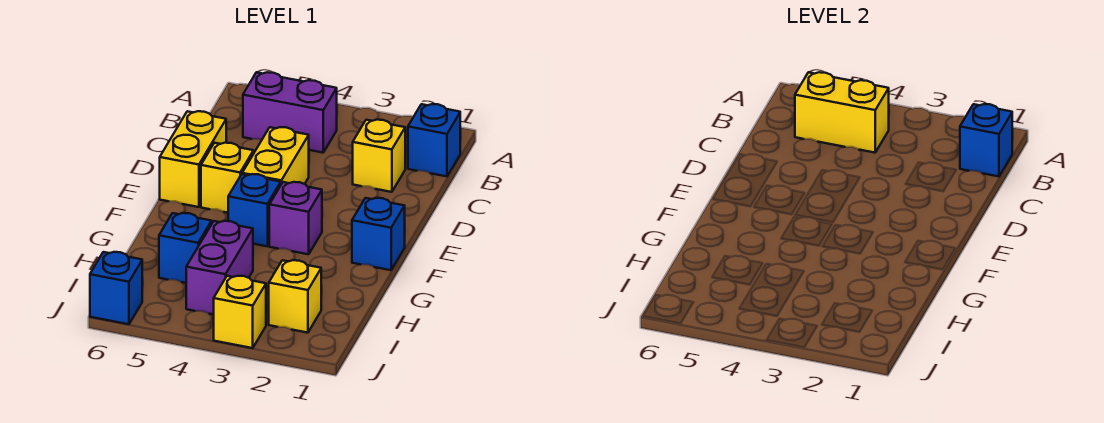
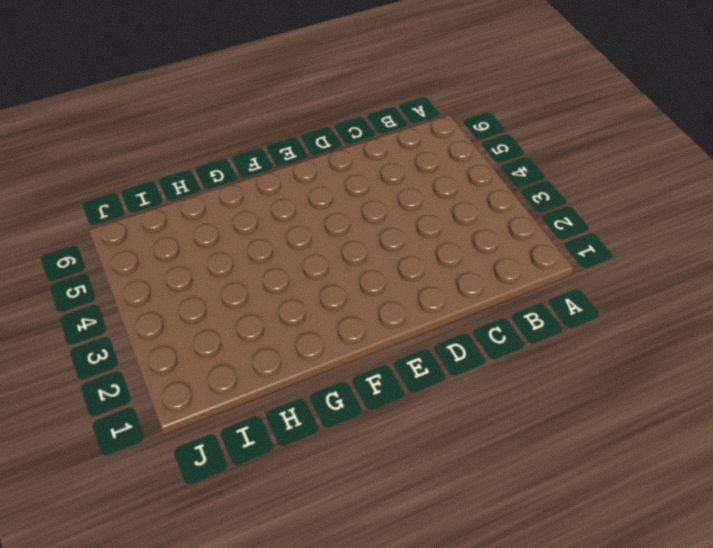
none -> blue 1x1 brick [408,104,460,176]
none -> purple 1x2 brick [243,72,337,153]
none -> yellow 1x1 brick [353,120,405,192]

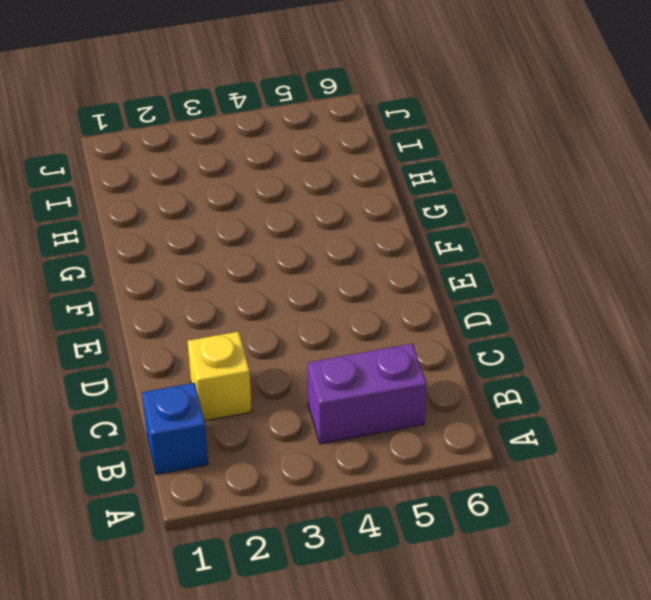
none -> yellow 1x2 brick [242,127,309,184]
none -> yellow 1x2 brick [160,111,226,207]
none -> yellow 1x1 brick [201,143,254,213]

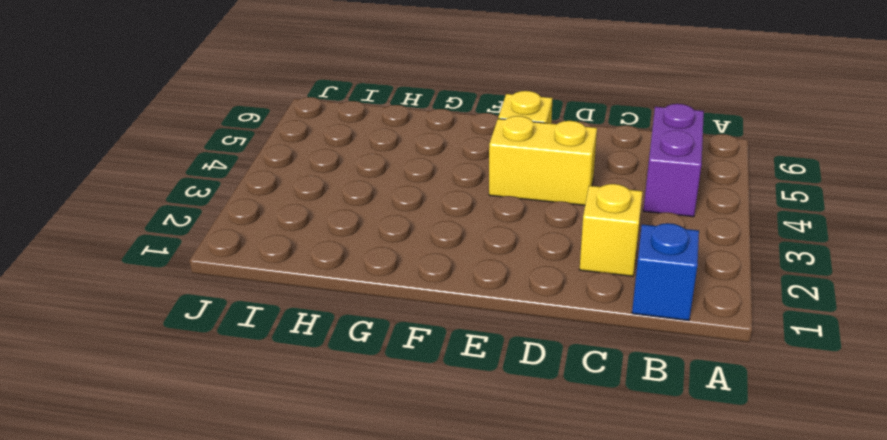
none -> yellow 1x2 brick [160,111,226,207]
none -> blue 1x1 brick [352,198,405,270]
none -> purple 1x1 brick [269,182,322,254]

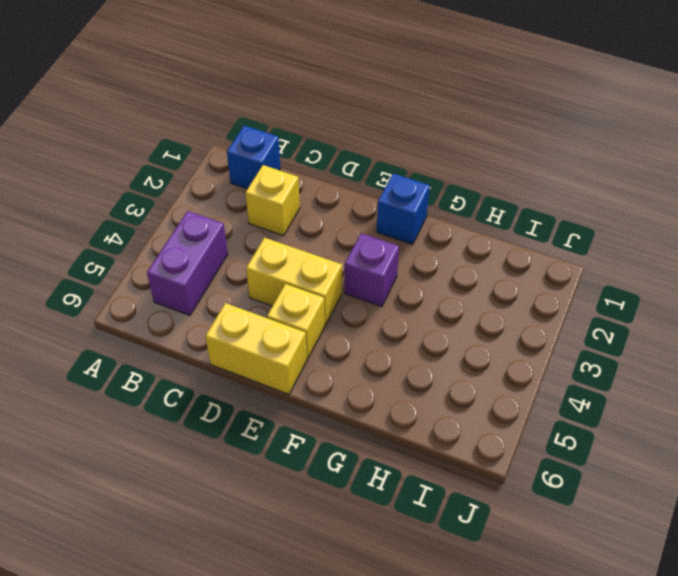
none -> blue 1x1 brick [228,174,281,246]
none -> purple 1x2 brick [186,221,253,315]
none -> blue 1x1 brick [159,213,212,283]

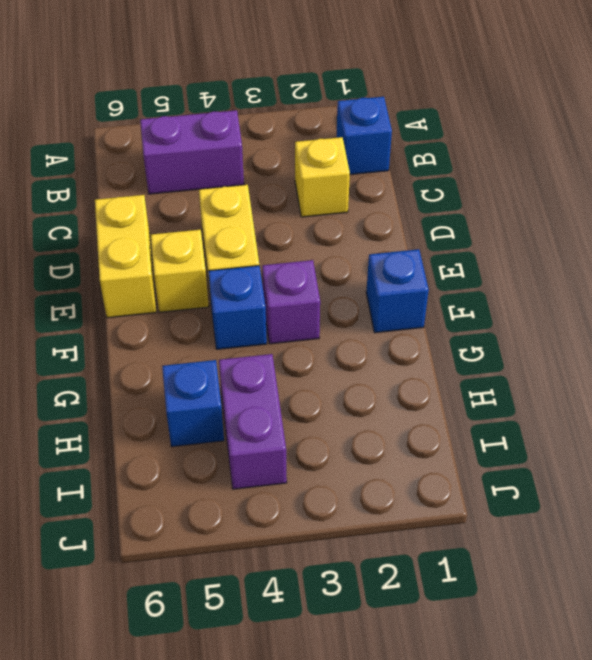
none -> yellow 1x1 brick [269,260,321,333]
none -> yellow 1x1 brick [214,276,266,348]
none -> blue 1x1 brick [90,252,142,324]

